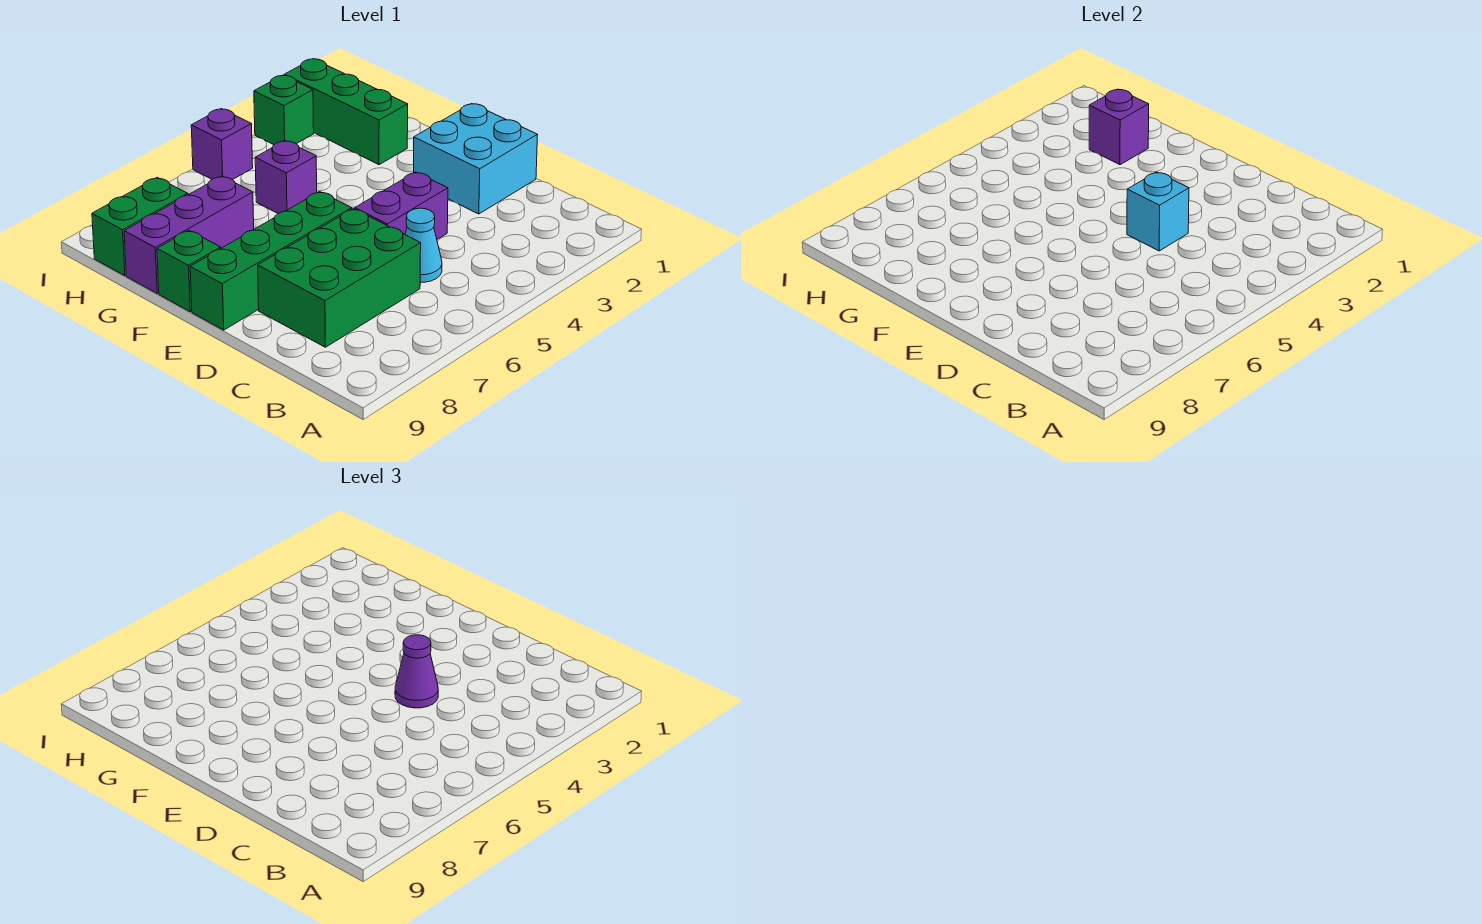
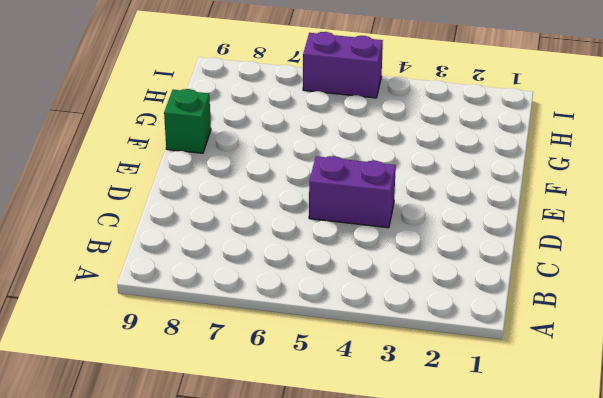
purple 1x2 brick [303,32,383,98] -> purple 1x1 brick [191,109,253,180]
none -> cyan 1x1 cone [405,208,442,283]
none -> green 2x3 brick [258,209,421,347]
none -> cyan 2x2 brick [414,104,537,214]

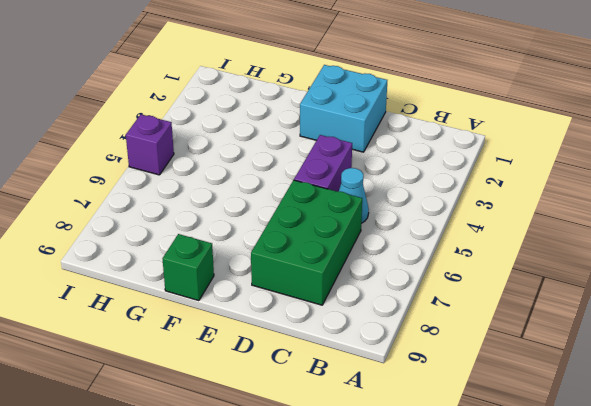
none -> green 1x4 brick [190,192,352,330]
none -> green 1x3 brick [284,59,408,165]
none -> purple 1x1 brick [255,141,317,213]

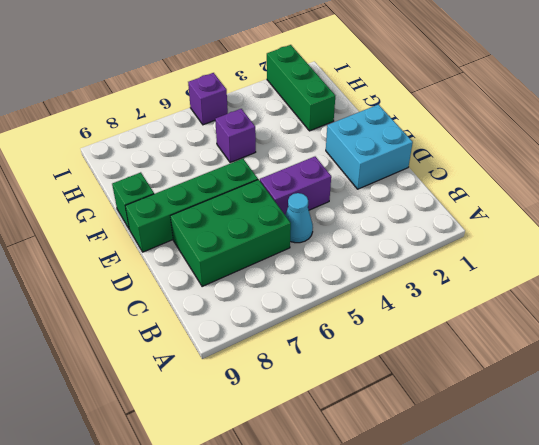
none -> purple 1x3 brick [124,176,254,293]
none -> green 1x2 brick [92,178,188,276]
none -> green 1x1 brick [254,75,314,145]

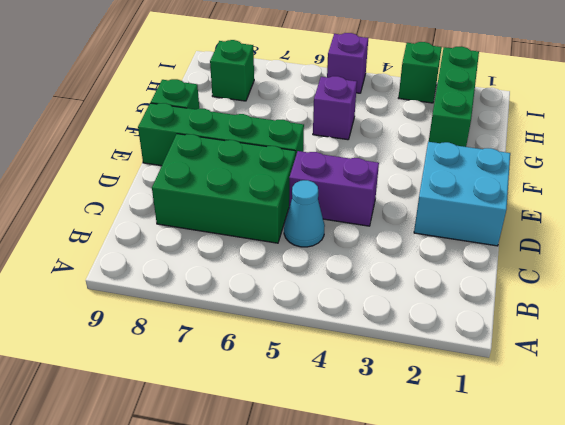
green 1x1 brick [210,40,254,101] -> green 1x2 brick [92,178,188,276]
none -> purple 1x3 brick [124,176,254,293]
none -> cyan 1x1 brick [1127,172,1189,251]
none -> purple 1x1 brick [1089,89,1149,165]

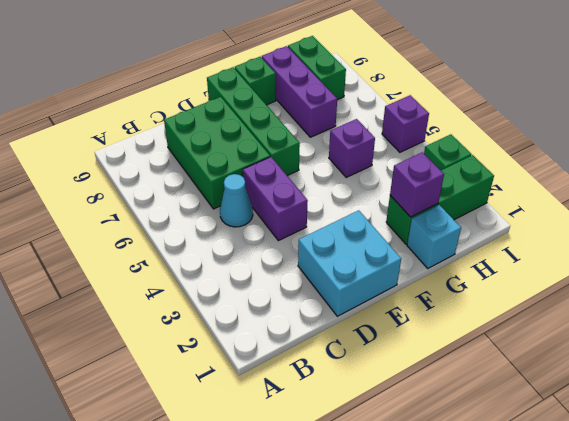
cyan 1x1 brick [407,205,461,268] -> cyan 1x1 brick moved to [1127,172,1189,251]
none -> purple 1x1 cone [395,635,438,708]

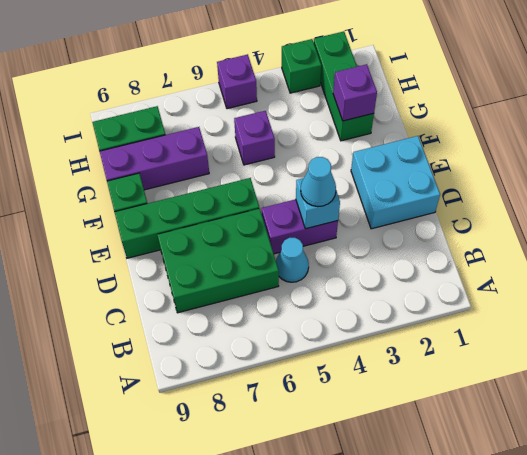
cyan 1x1 cone [301,157,336,207] -> purple 1x1 cone [395,635,438,708]

